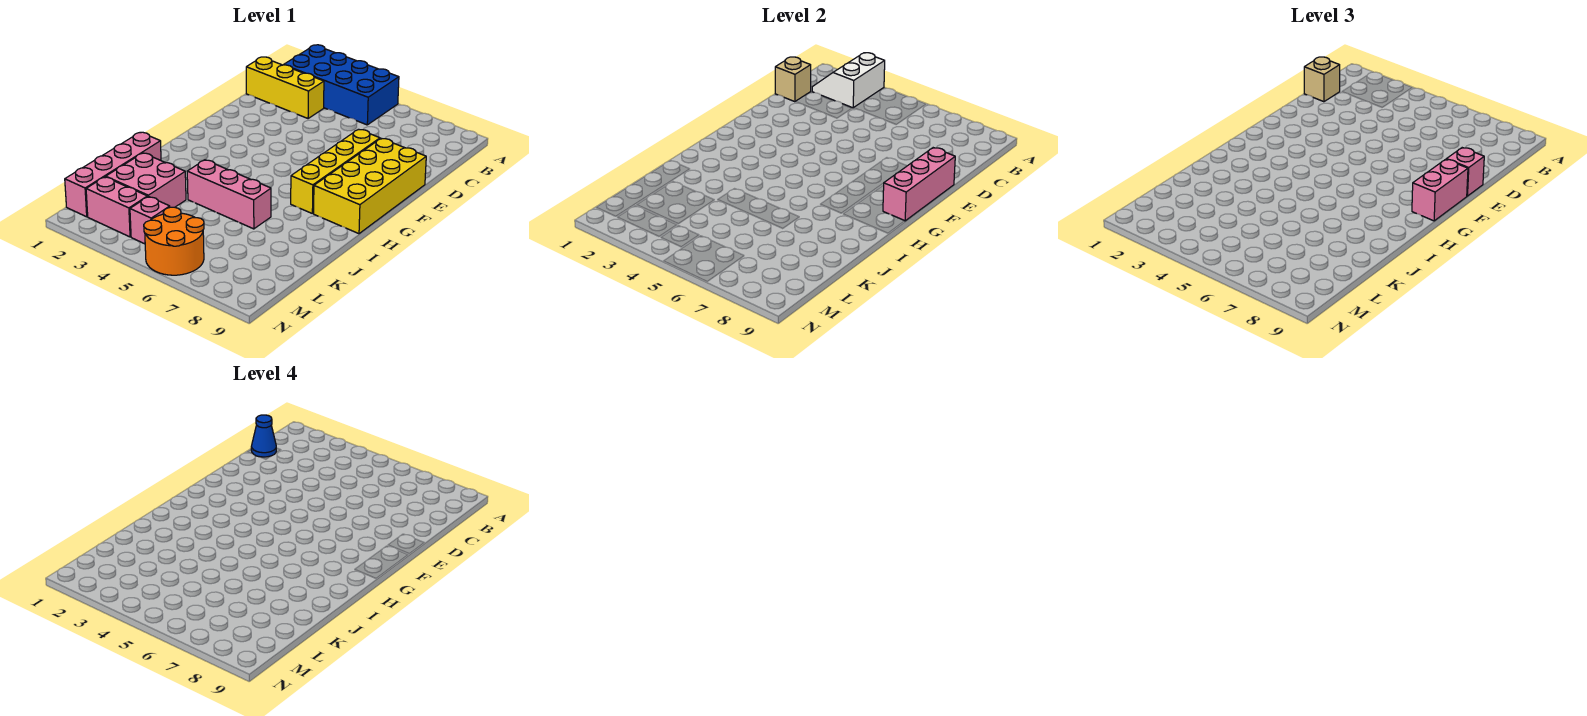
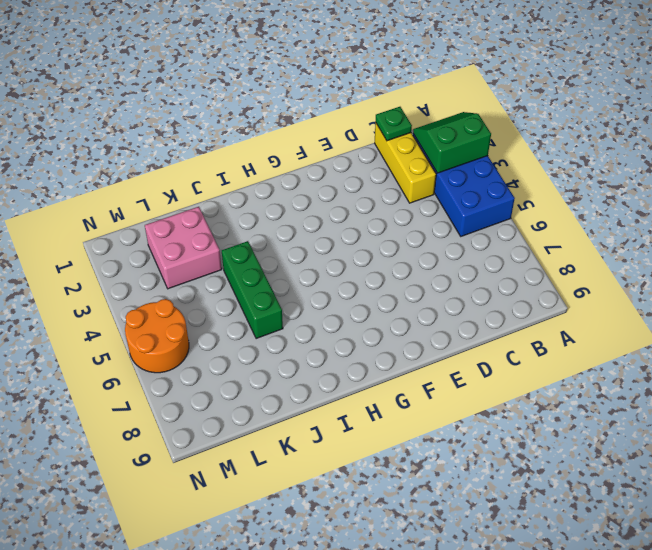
green 2x2 slope [413,112,491,173] -> white 2x2 slope [812,53,885,108]
green 1x1 plate [376,107,412,141] -> tan 1x1 brick [775,57,811,102]
green 1x3 brick [222,241,283,339] -> pink 1x3 brick [187,160,271,229]
none -> yellow 1x4 brick [291,129,380,213]
none -> yellow 2x4 brick [314,138,426,234]
none -> pink 1x4 brick [65,132,161,217]

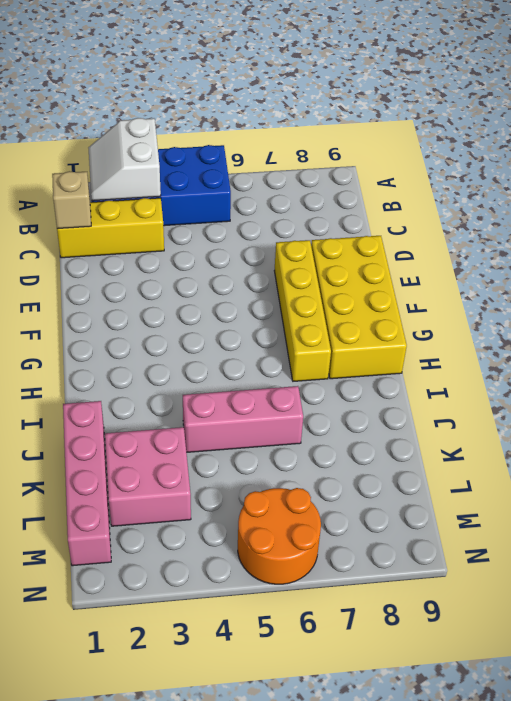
none -> pink 1x2 brick [86,177,147,237]
none -> pink 1x1 brick [130,196,170,244]
none -> pink 1x3 brick [883,148,955,221]

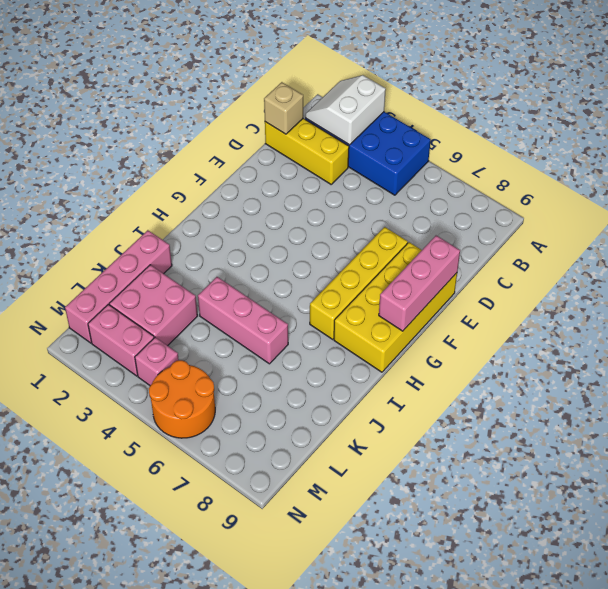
none -> tan 1x1 brick [1304,57,1340,102]
none -> pink 1x1 brick [1446,148,1484,196]
none -> pink 1x2 brick [1412,159,1468,221]

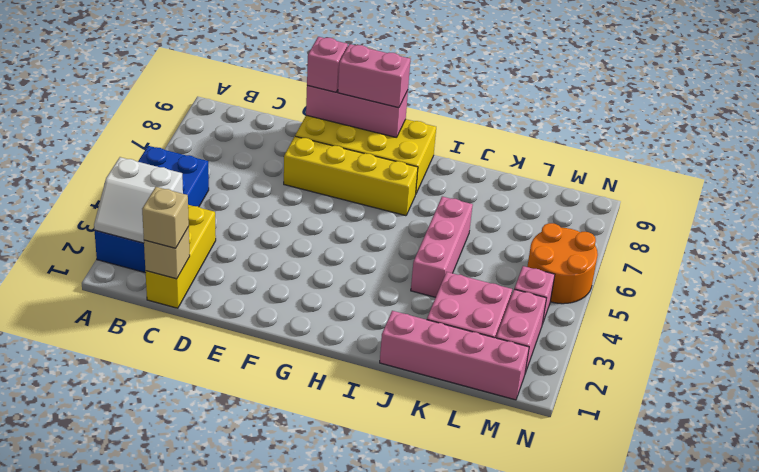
none -> blue 1x1 cone [251,415,276,457]

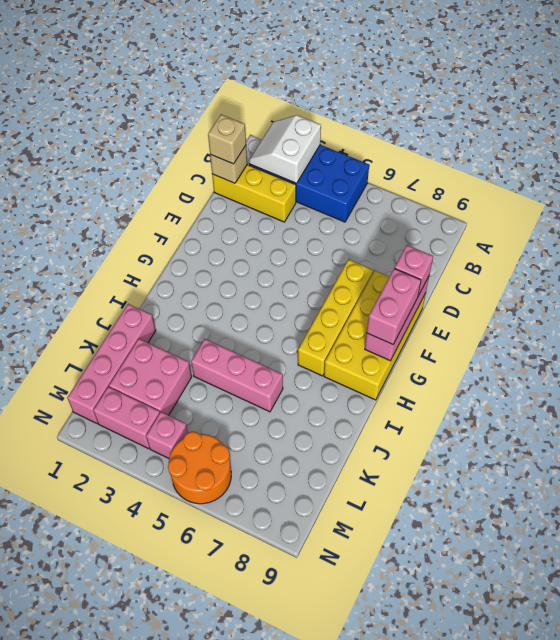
none -> blue 1x1 cone [251,415,276,457]

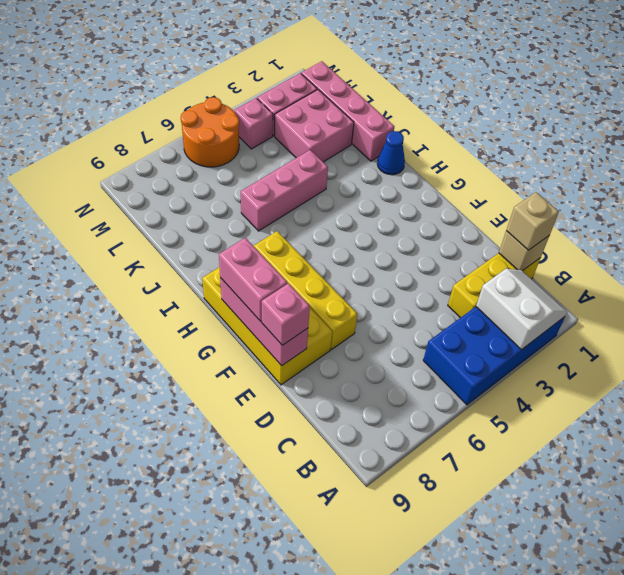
blue 1x1 cone [377,131,405,175] -> blue 1x1 cone moved to [251,415,276,457]

